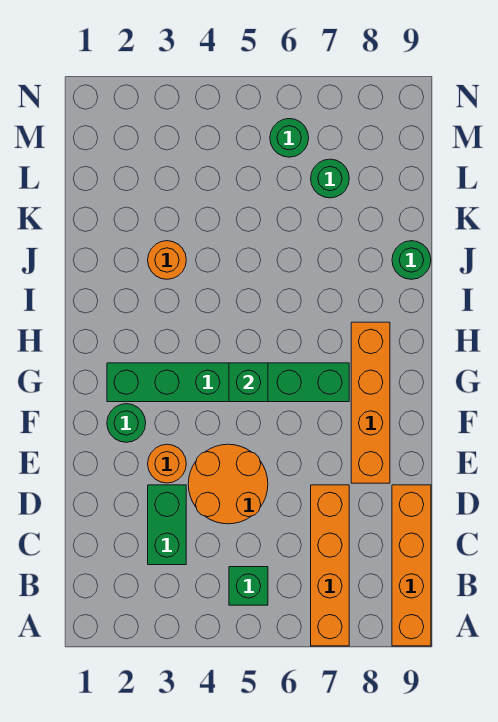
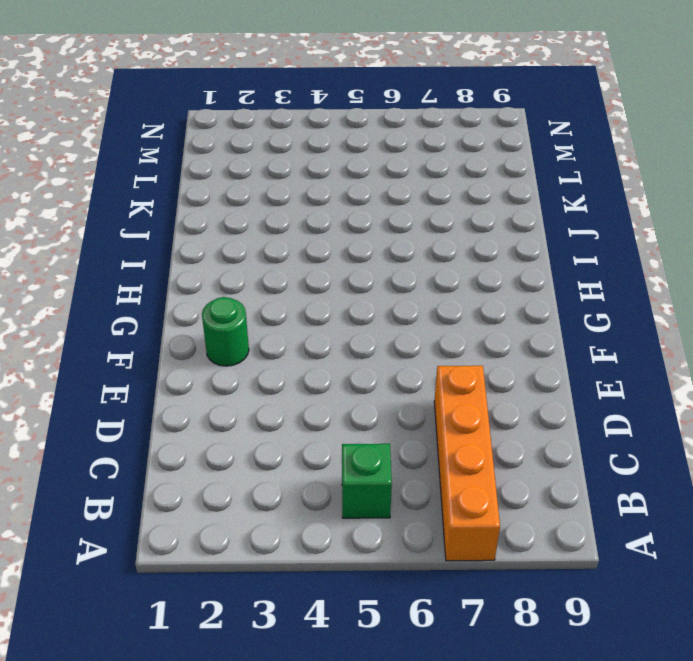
none -> orange 1x4 brick [392,485,431,646]
none -> green 1x2 brick [148,485,186,565]
none -> orange 2x2 round brick [188,444,268,524]

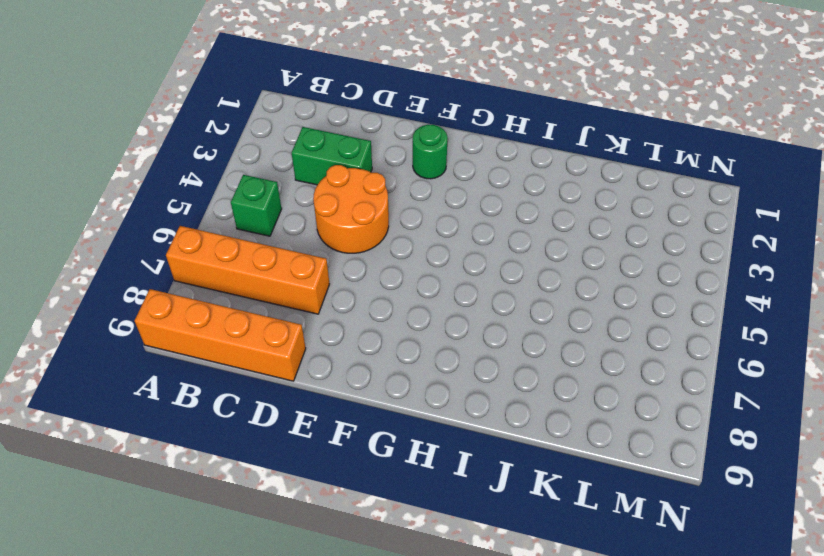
none -> orange 1x1 round brick [148,444,186,483]
none -> orange 1x4 brick [351,322,390,483]
none -> green 1x6 brick [107,363,349,402]

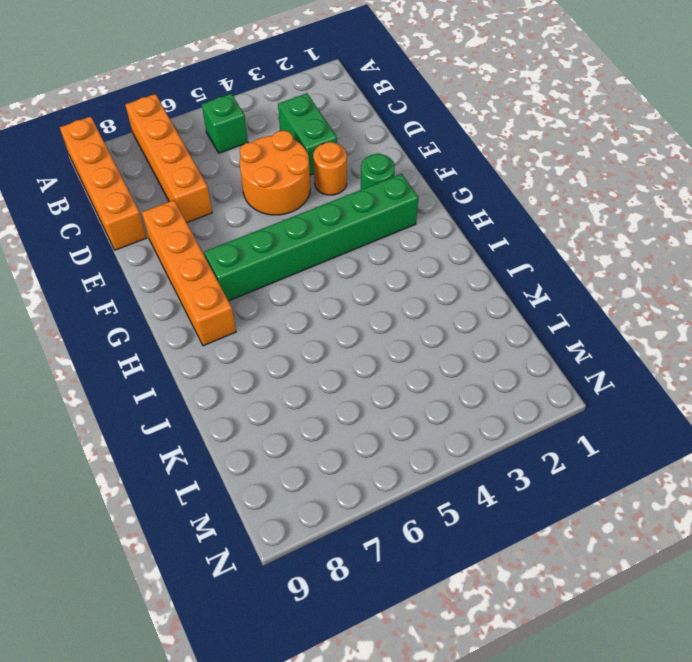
none -> orange 1x1 round brick [148,241,186,279]
none -> green 1x1 round brick [392,241,431,279]
none -> green 1x1 round brick [311,159,349,198]

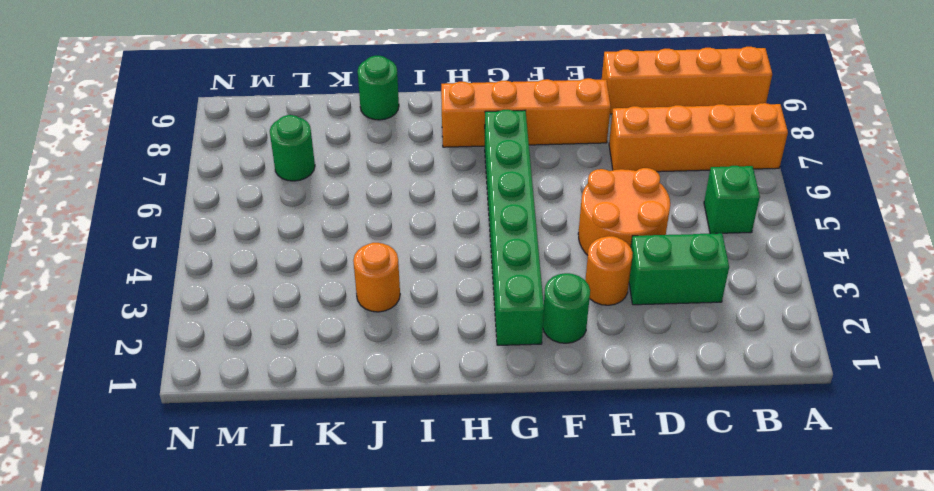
none -> green 1x1 round brick [270,119,309,157]
none -> green 1x1 brick [229,363,268,402]

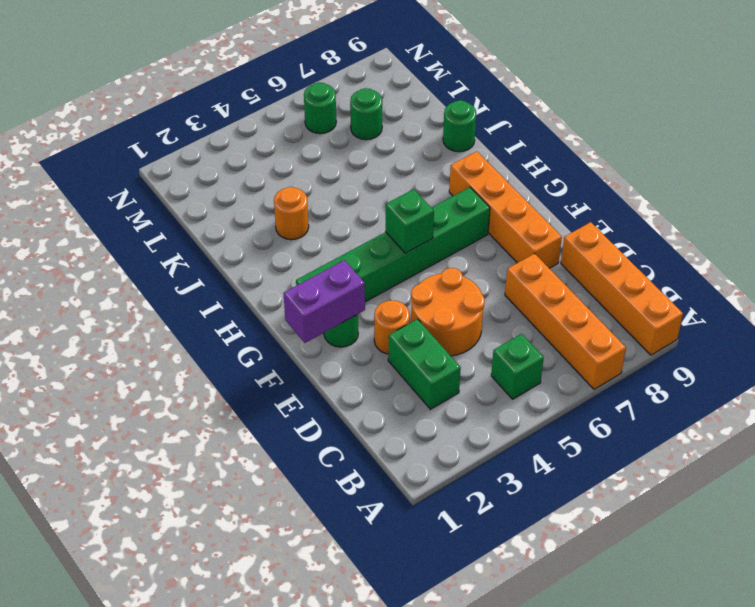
purple 1x2 brick [284,260,365,343] -> none

